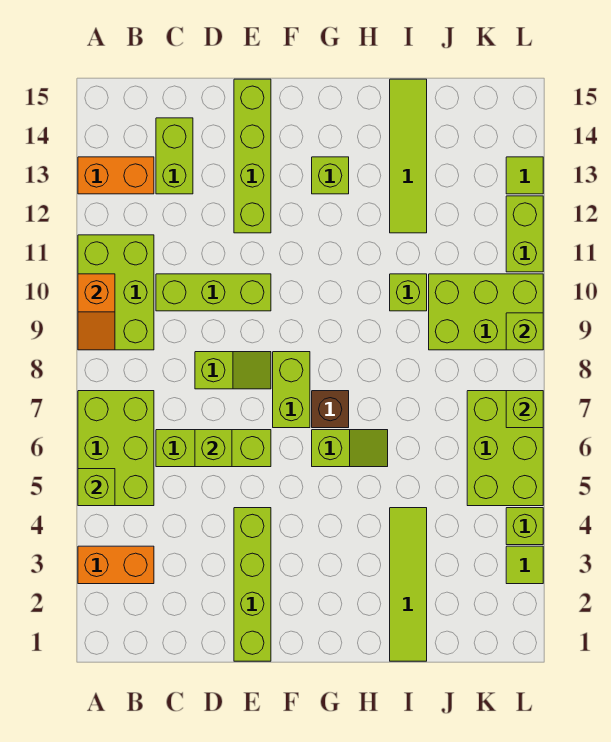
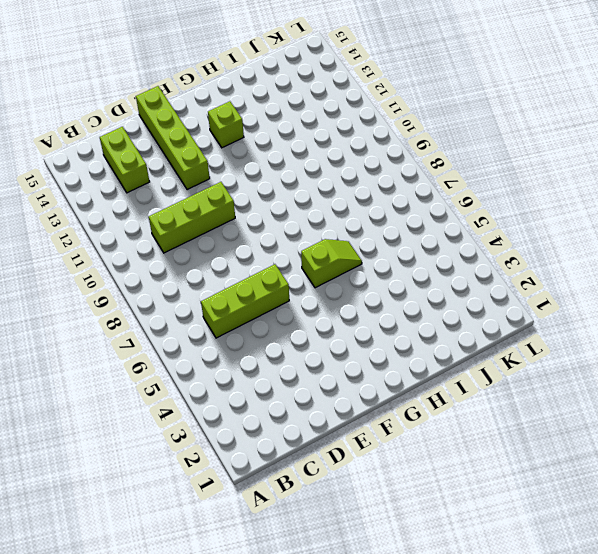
none -> orange 1x2 brick [78,546,154,584]
none -> lime 2x3 brick [78,391,154,506]
none -> lime 2x3 brick [78,235,154,350]

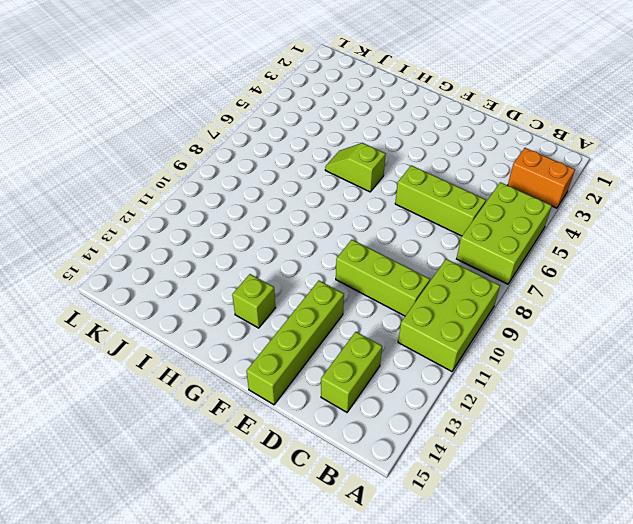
none -> orange 1x2 brick [78,157,154,194]
none -> lime 1x2 slope [195,352,271,389]
none -> lime 1x4 brick [234,508,271,661]

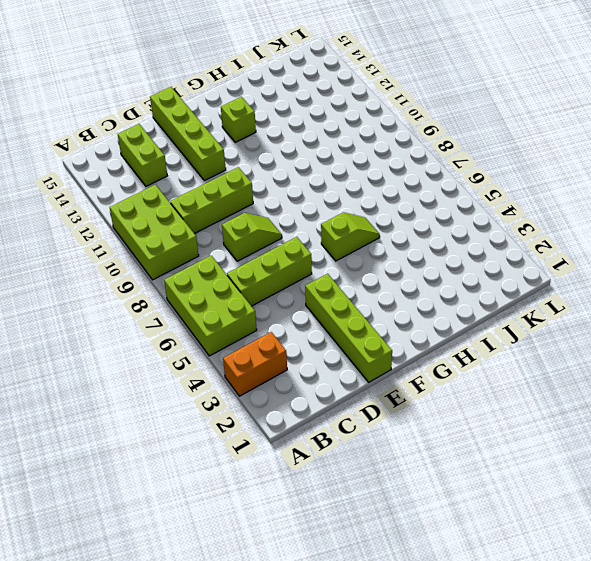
none -> orange 1x2 brick [78,157,154,194]
none -> lime 1x2 brick [273,352,310,428]
none -> brown 1x1 brick [312,391,349,428]

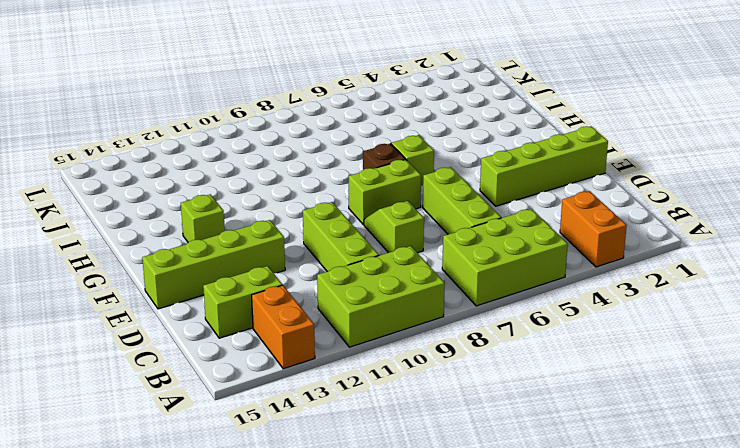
none -> lime 1x4 tile [390,508,427,661]
none -> lime 1x1 brick [390,274,427,311]
none -> lime 1x4 tile [390,79,427,233]

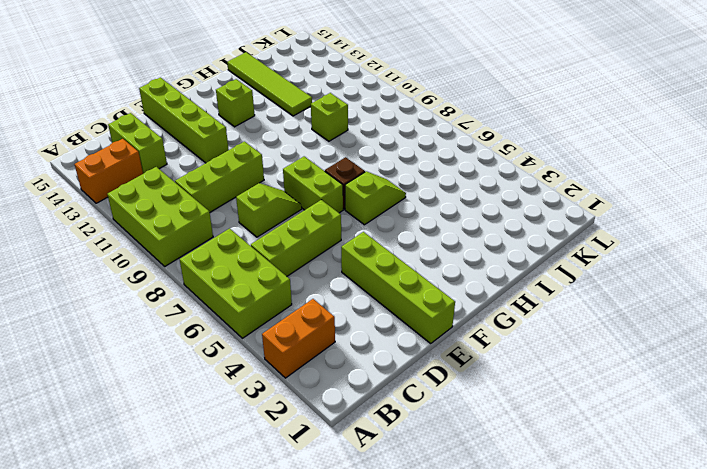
none -> lime 1x4 tile [390,508,427,661]
none -> lime 2x3 brick [429,274,543,350]
none -> lime 2x3 brick [467,391,543,506]

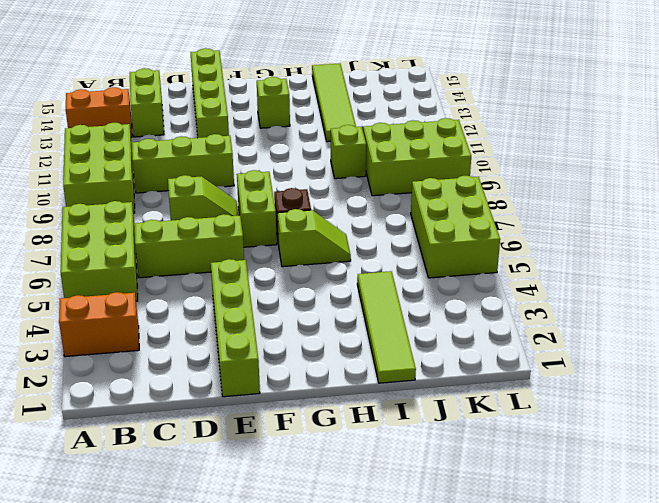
none -> lime 1x1 tile [506,546,543,584]
none -> lime 1x1 brick [506,508,543,545]
none -> lime 1x2 brick [506,196,543,272]

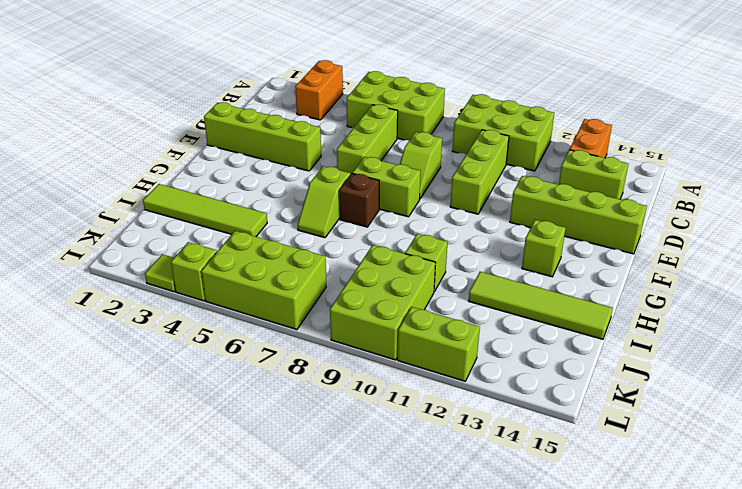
none -> lime 1x1 tile [506,157,543,194]
none -> lime 1x1 brick [78,469,115,506]
none -> orange 1x2 slope [78,274,115,350]

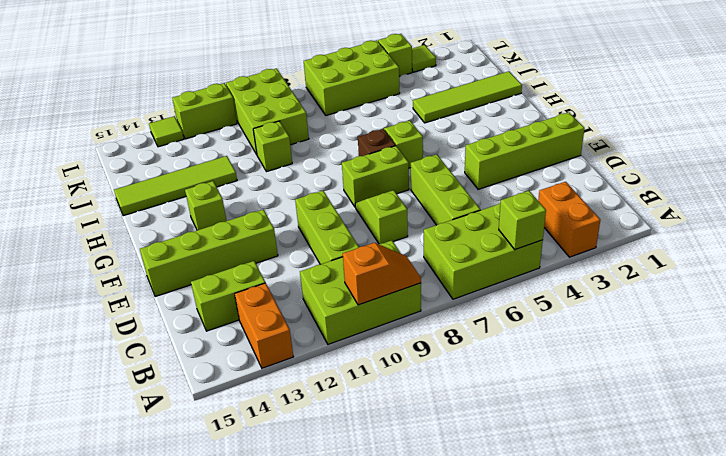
none -> lime 1x1 brick [195,430,232,467]
none -> lime 1x1 brick [506,391,543,428]
none -> lime 1x1 brick [506,313,543,350]

